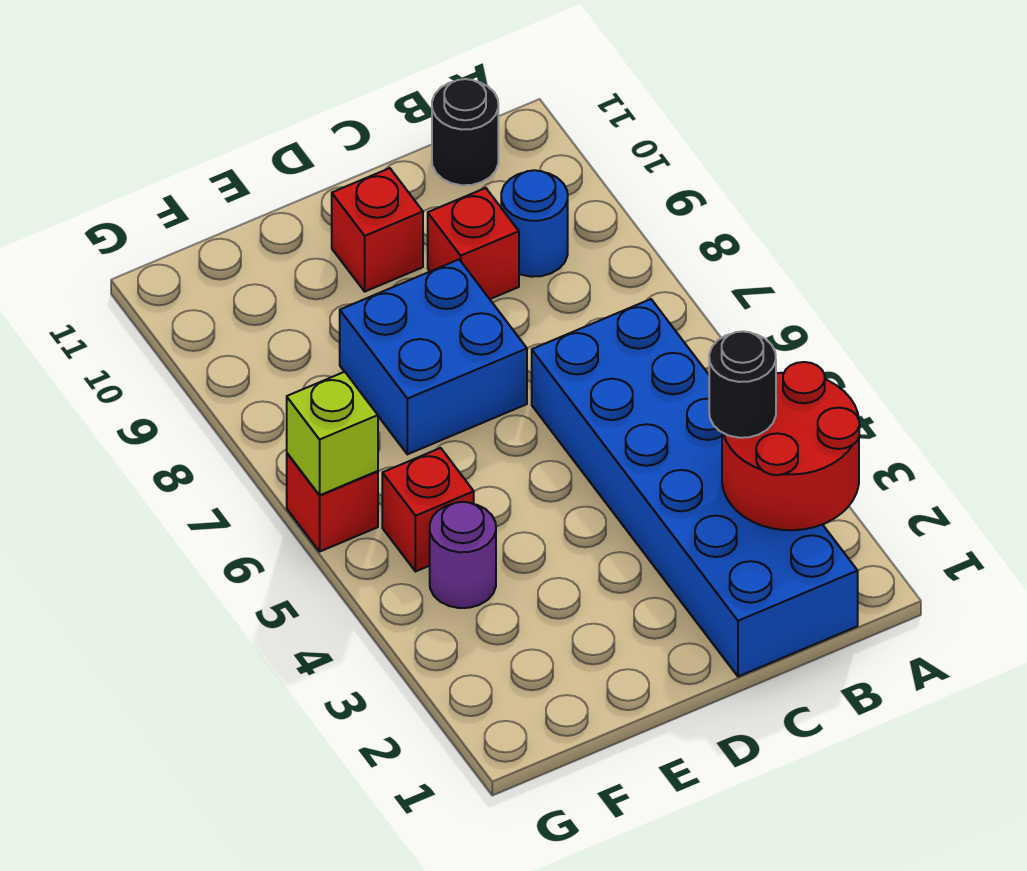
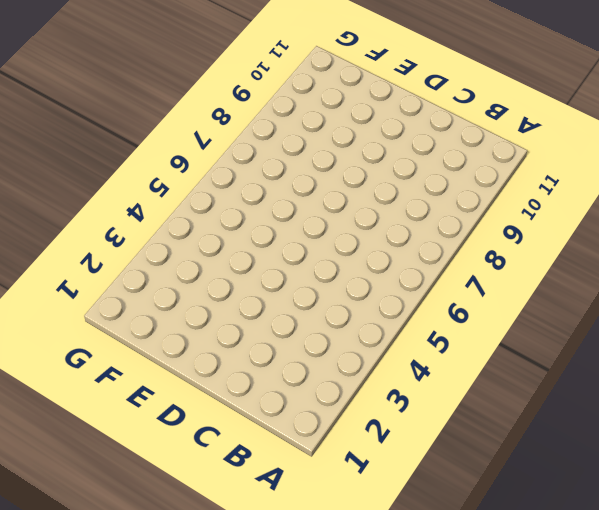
none -> blue 2x6 brick [532,299,858,677]
none -> blue 1x1 round brick [501,170,568,277]
none -> black 1x1 round brick [432,79,498,185]

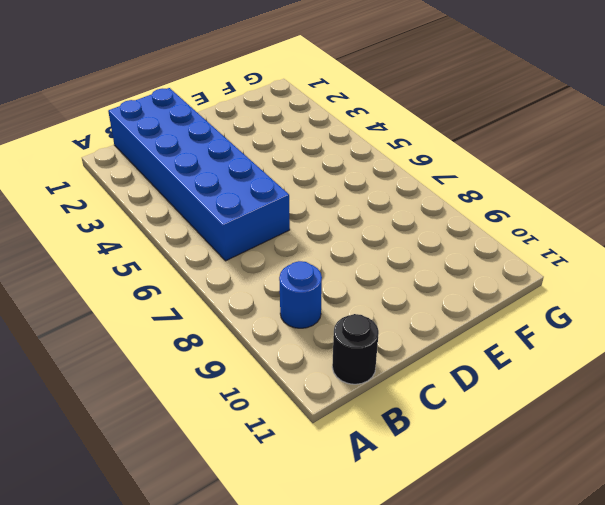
none -> red 1x1 brick [428,188,519,299]
none -> blue 2x2 brick [340,260,527,454]
none -> red 1x1 brick [332,168,423,291]

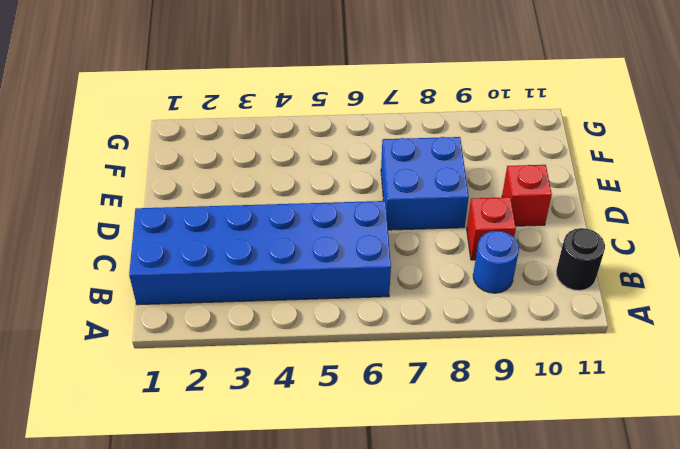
none -> purple 1x1 round brick [430,502,496,608]
none -> red 1x1 brick [382,448,474,572]
none -> red 1x1 brick [287,453,378,551]

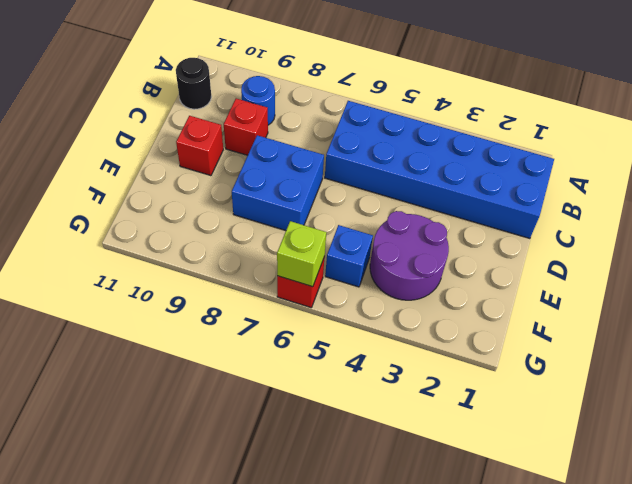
purple 2x2 round brick [370,211,449,300] -> purple 1x1 round brick [430,502,496,608]
blue 1x1 brick [325,225,373,287] -> red 1x1 brick [382,448,474,572]
none -> red 2x2 round brick [722,362,859,530]
none -> black 1x1 round brick [709,331,776,438]

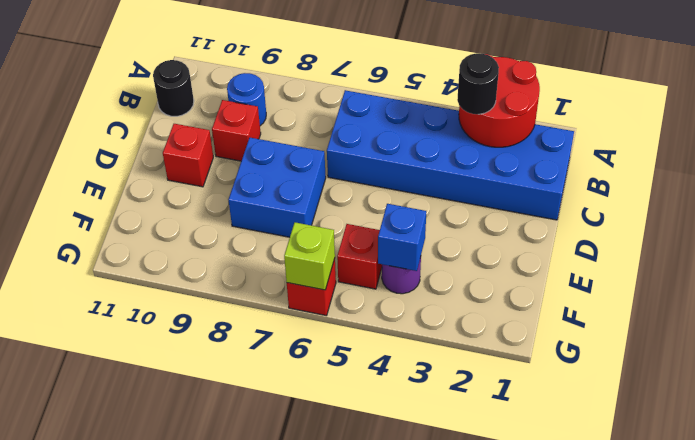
blue 1x1 brick [378,204,426,271] -> none

